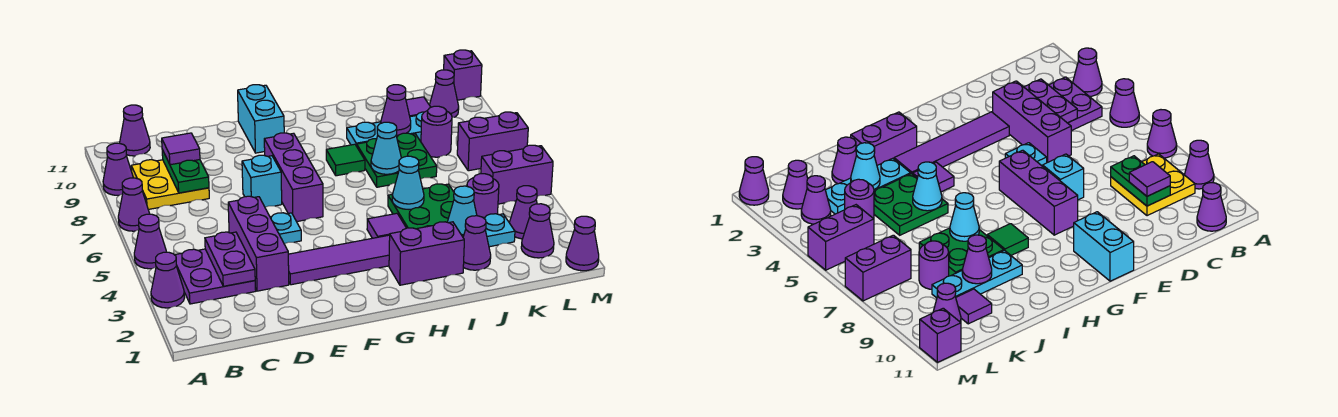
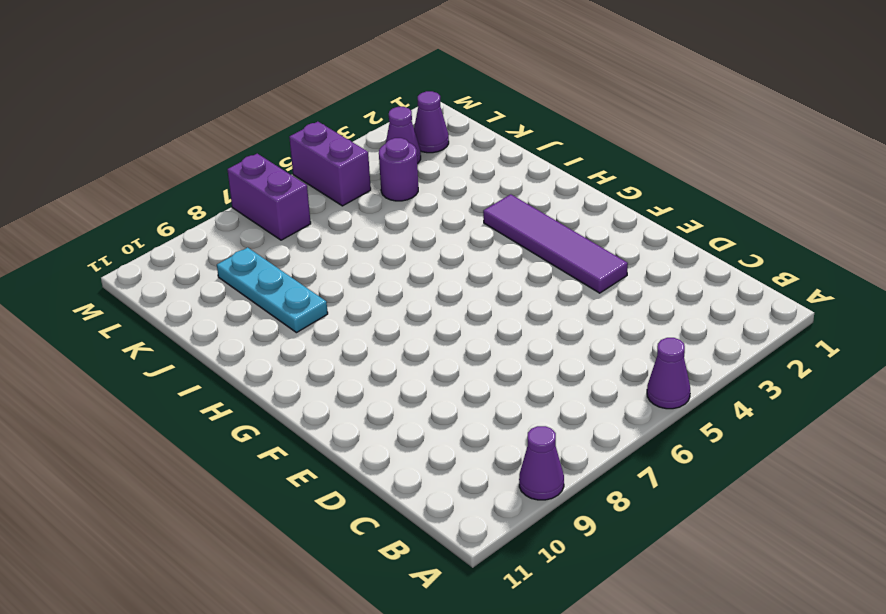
none -> purple 1x1 cone [151,252,184,308]
none -> purple 1x1 cone [118,178,150,231]
none -> purple 2x2 plate [175,249,256,304]
none -> yellow 2x2 plate [131,160,209,209]

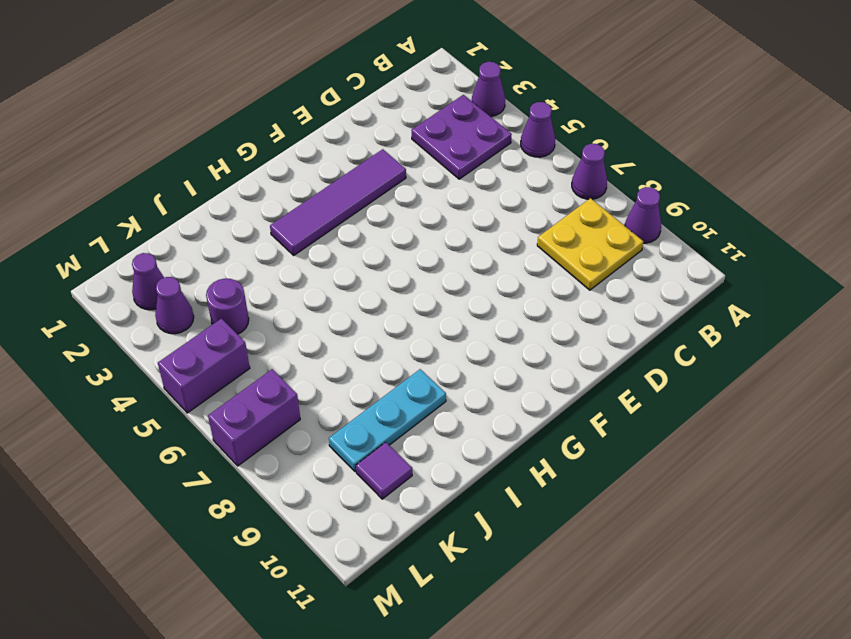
none -> purple 1x1 cone [120,105,150,156]
none -> purple 1x3 brick [228,196,289,291]
none -> cyan 1x1 plate [270,213,301,244]
none -> cyan 1x1 brick [242,155,282,207]

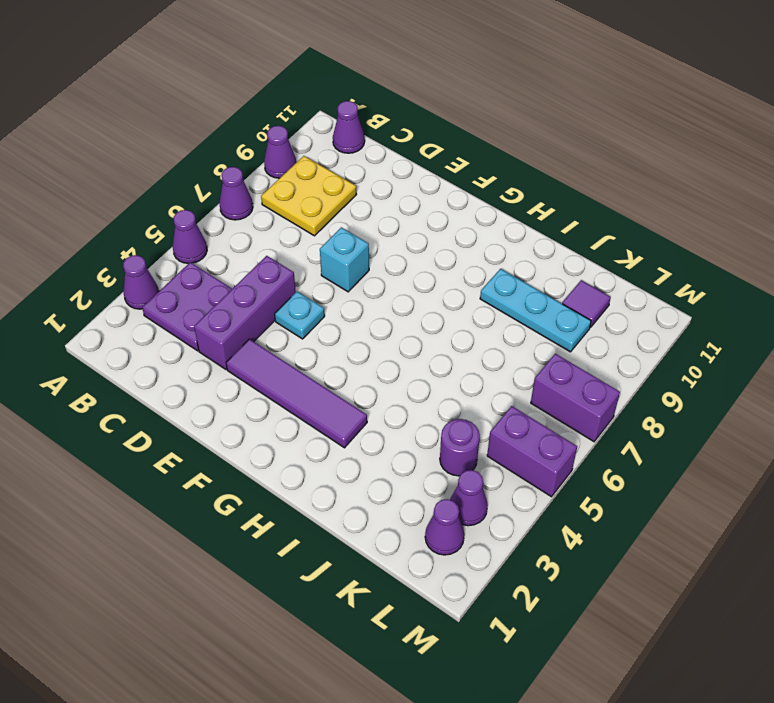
none -> purple 1x3 brick [264,133,323,222]
none -> cyan 1x2 brick [238,85,284,153]
none -> purple 1x2 brick [389,222,464,285]
none -> purple 1x1 tile [367,213,406,238]

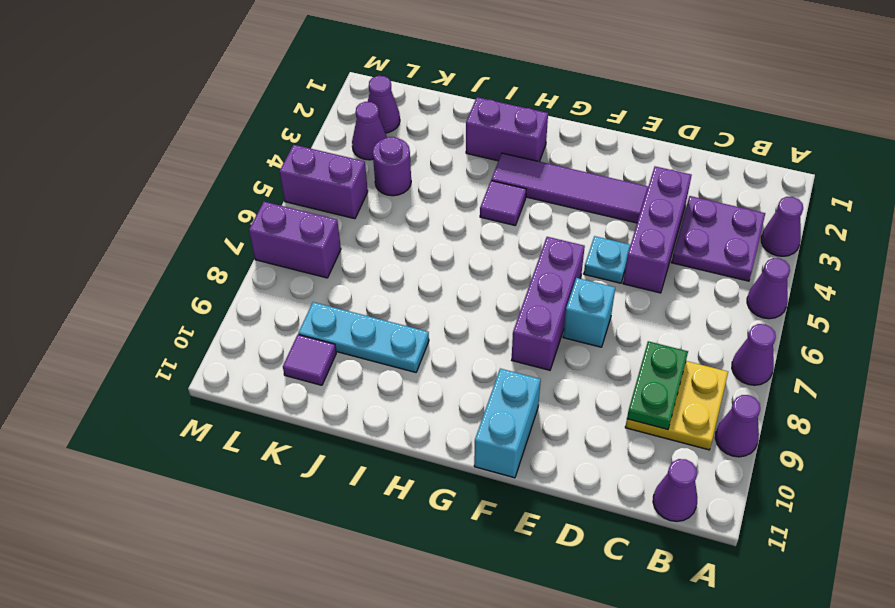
none -> green 1x1 tile [326,144,365,176]
none -> cyan 1x3 plate [426,214,515,247]
none -> green 2x2 plate [388,184,454,229]
none -> green 2x2 plate [357,133,437,187]

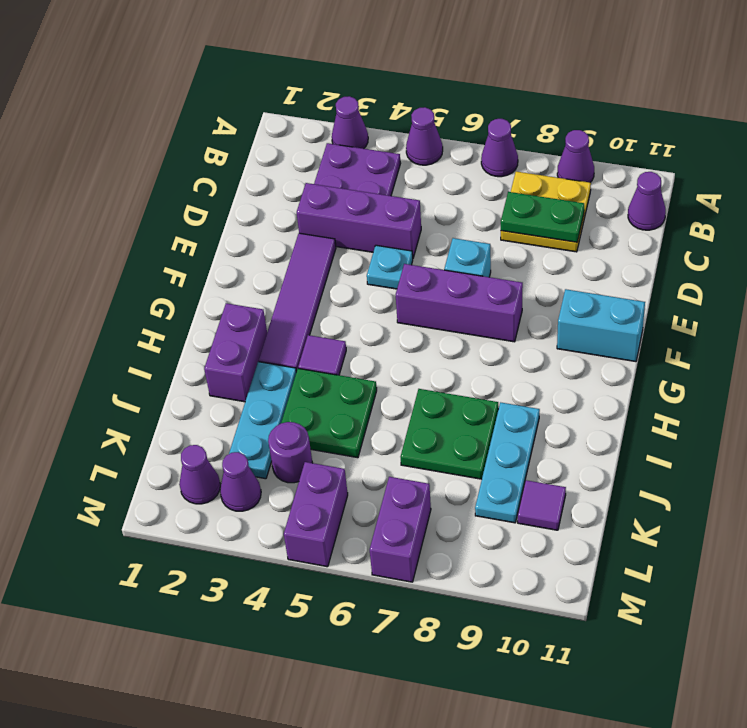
none -> green 1x1 tile [326,144,365,176]
none -> purple 1x1 cone [463,216,491,270]
none -> purple 1x1 round brick [421,106,452,157]
none -> purple 1x1 cone [430,70,459,117]

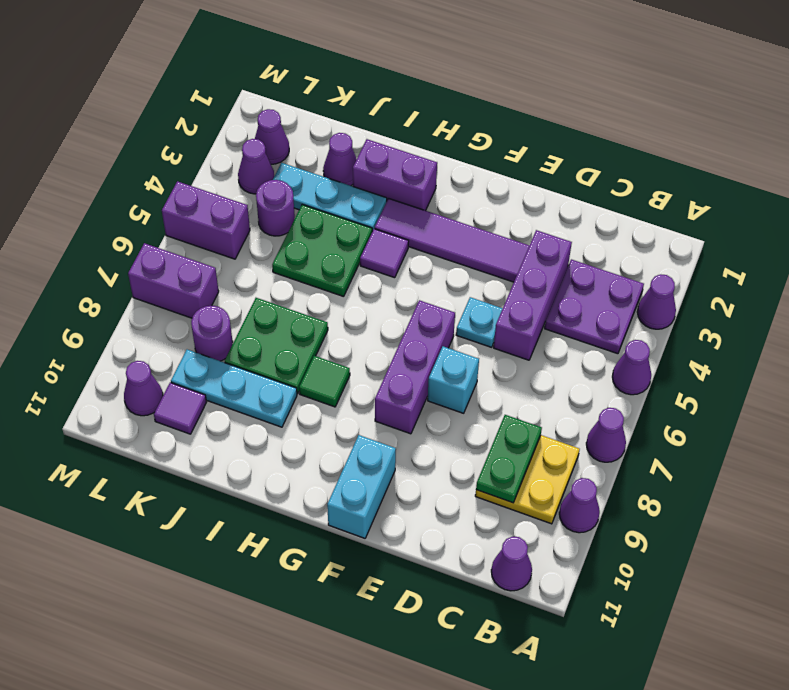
none -> purple 1x1 cone [566,216,599,271]
none -> purple 1x1 brick [444,50,482,100]
none -> purple 1x2 plate [205,232,255,286]
none -> cyan 1x1 cone [392,156,424,209]

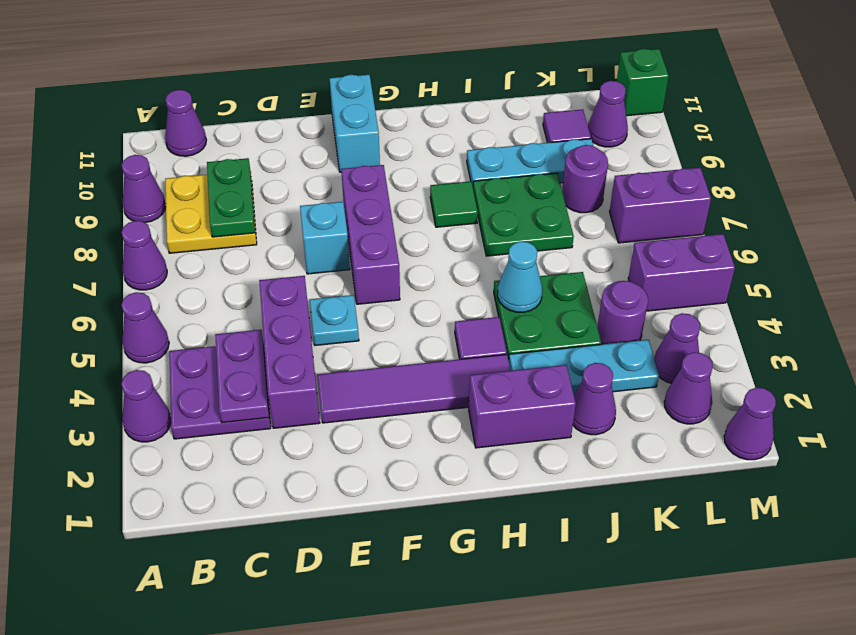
green 1x1 brick [617,49,669,116] -> purple 1x1 brick [444,50,482,100]
none -> cyan 1x1 cone [371,122,401,174]
none -> cyan 1x1 cone [448,186,477,237]
none -> purple 1x1 cone [381,85,411,135]
none -> purple 1x1 tile [162,133,200,165]

